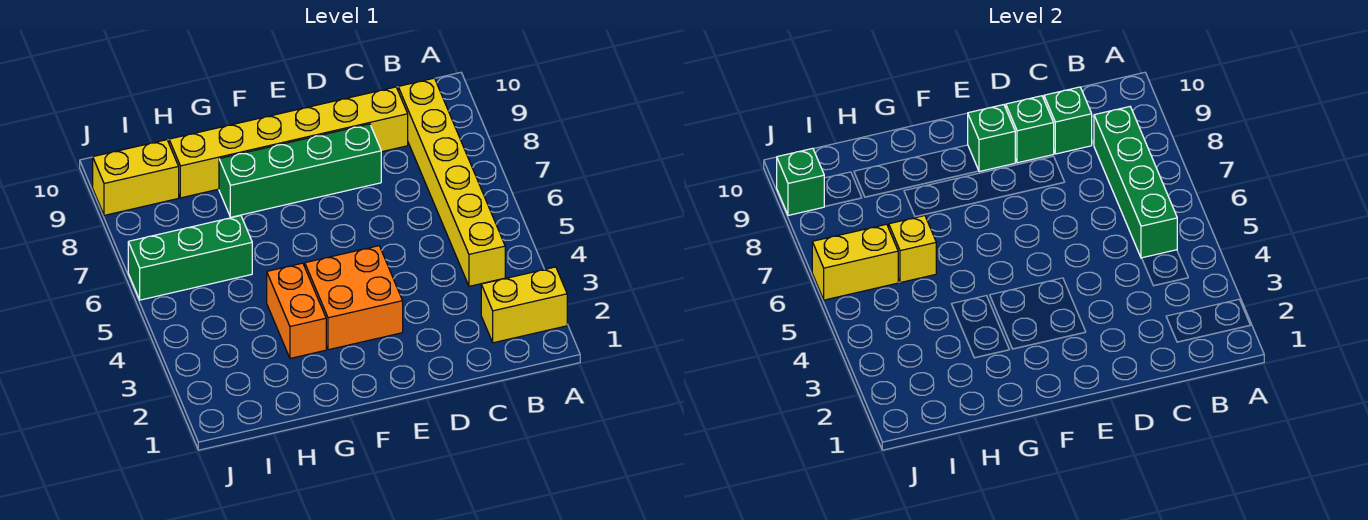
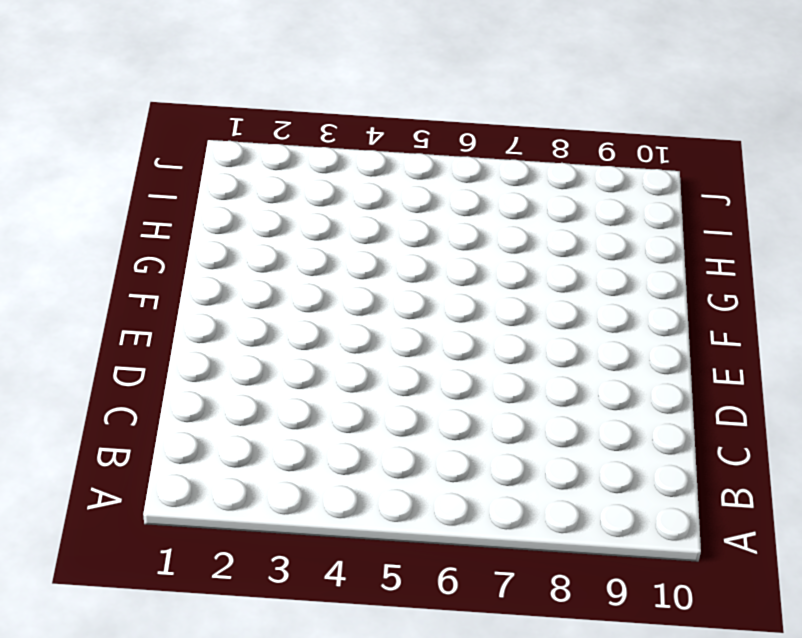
none -> yellow 1x2 brick [481,267,567,343]
none -> yellow 1x6 brick [398,78,505,286]
none -> yellow 1x6 brick [169,87,408,198]

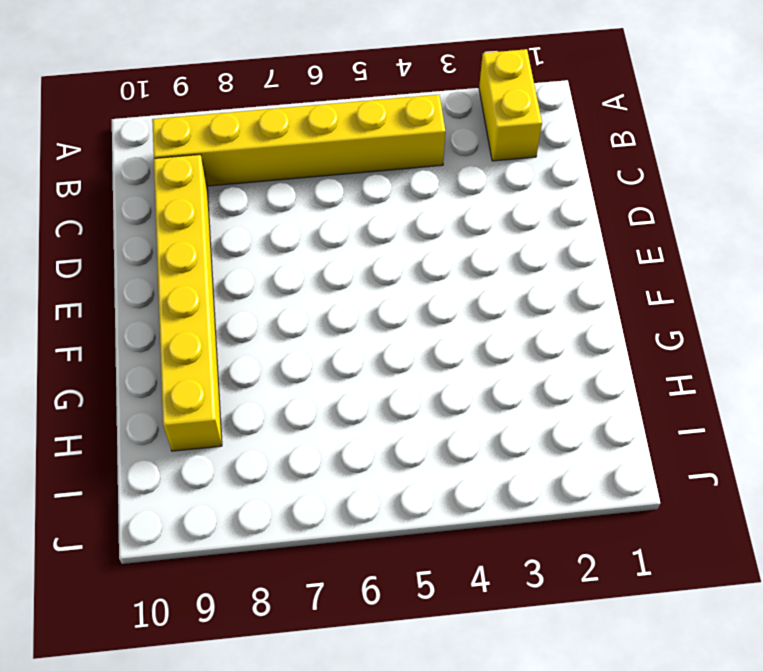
none -> green 1x4 brick [219,124,381,217]
none -> orange 2x2 brick [305,246,403,350]
none -> orange 1x2 brick [267,263,326,358]

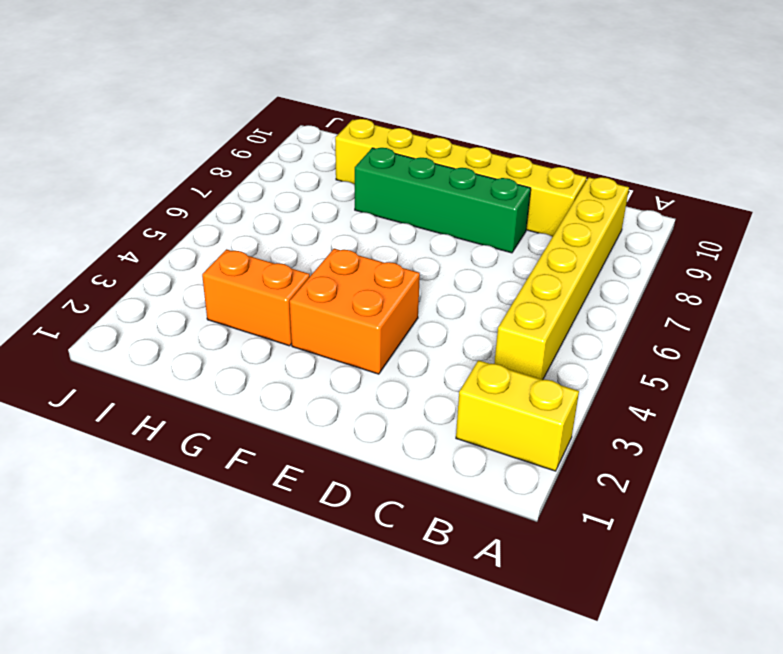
orange 1x2 brick [202,249,310,346] -> orange 1x2 brick turned to [267,263,326,358]
none -> green 1x3 brick [128,216,252,300]
none -> yellow 1x2 brick [93,140,179,215]
none -> green 1x4 brick [1094,107,1177,258]

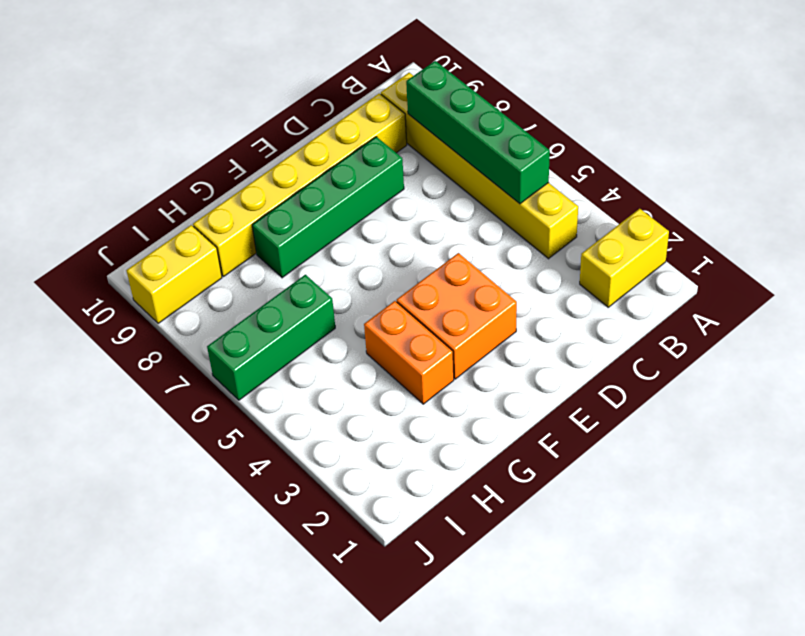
none -> green 1x1 brick [1044,87,1092,154]
none -> green 1x1 brick [1006,96,1054,163]
none -> green 1x1 brick [968,105,1015,172]

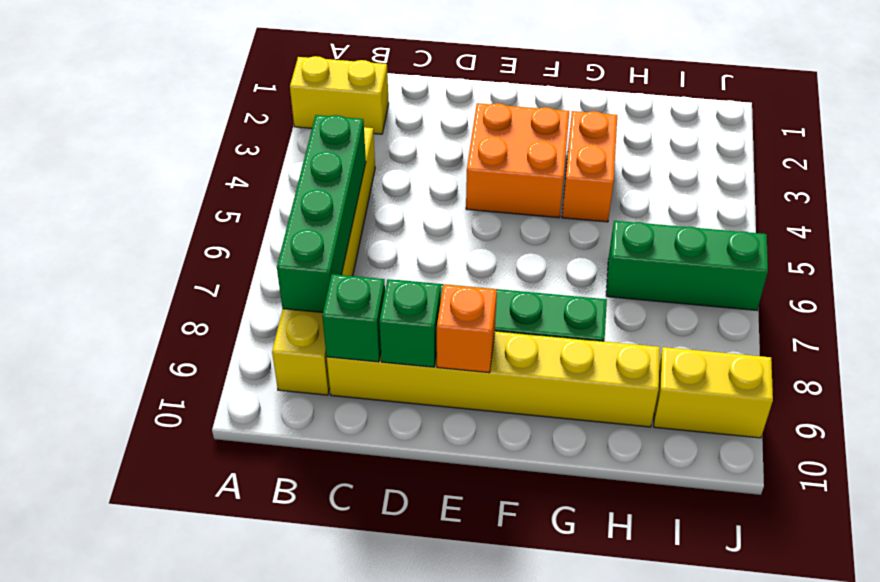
orange 1x1 brick [437,284,497,373] -> green 1x1 brick [968,105,1015,172]
none -> yellow 1x1 brick [889,216,936,283]
none -> yellow 1x2 brick [812,224,898,300]
none -> green 1x1 brick [777,148,825,215]

